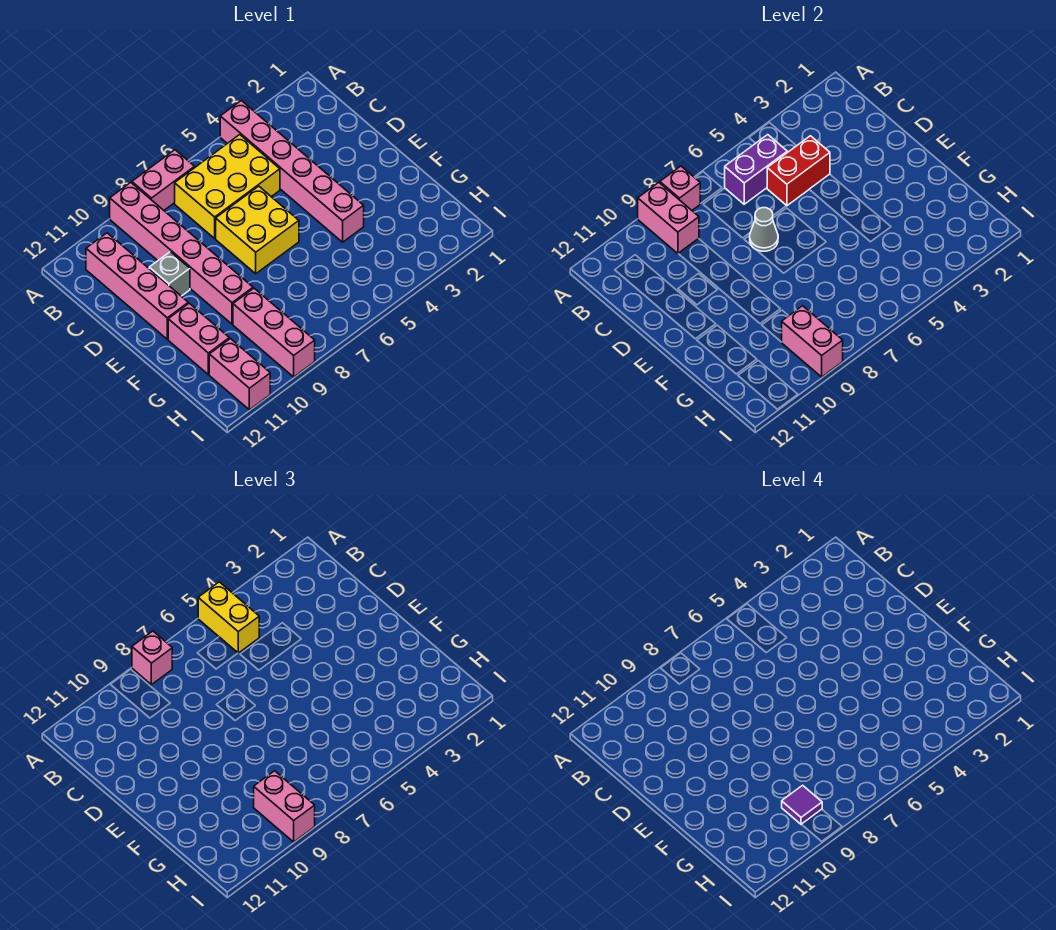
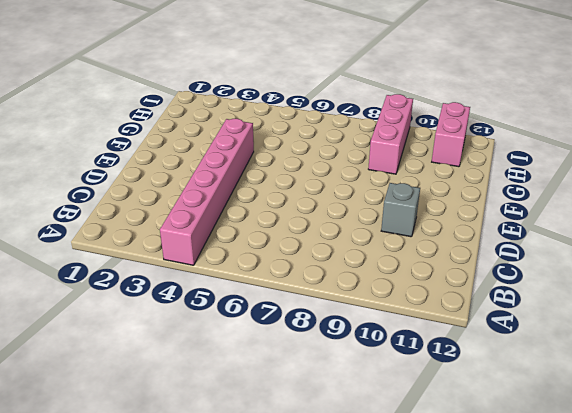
none -> pink 1x2 brick [132,150,195,210]
none -> pink 1x6 brick [110,183,253,324]
none -> yellow 2x3 brick [175,135,280,238]

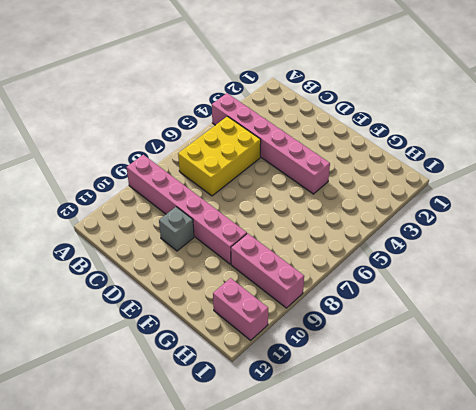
none -> pink 1x2 brick [132,150,195,210]
none -> pink 1x4 brick [86,233,188,339]
none -> yellow 2x2 brick [216,186,299,274]

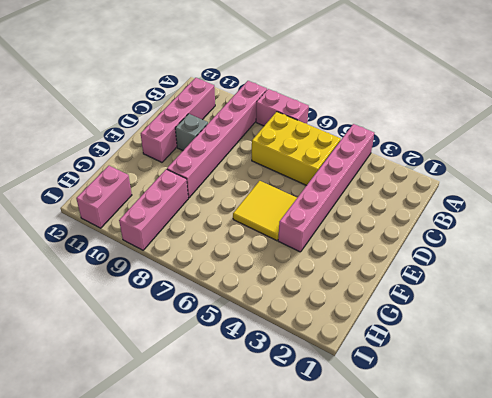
yellow 2x2 tile [233,181,297,241] -> yellow 2x2 brick [216,186,299,274]
none -> pink 1x2 brick [168,303,229,374]
none -> pink 1x1 brick [660,166,700,210]
none -> pink 1x2 brick [638,183,699,254]

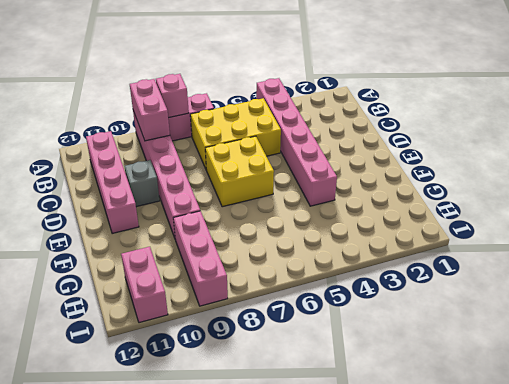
none -> pink 1x2 brick [168,303,229,374]
none -> purple 1x2 brick [725,135,787,204]
none -> red 1x2 brick [767,136,830,206]

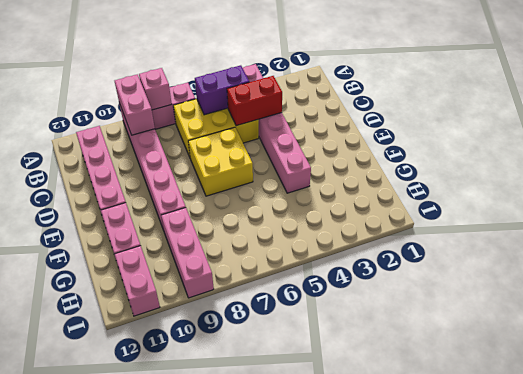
none -> grey 1x1 brick [149,252,190,296]
none -> grey 1x1 cone [750,208,778,251]
none -> pink 1x2 brick [782,306,843,377]

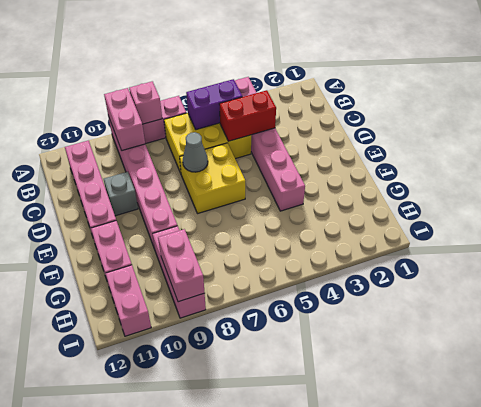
none -> yellow 1x2 brick [198,582,259,653]
none -> pink 1x1 brick [132,631,172,685]
none -> pink 1x2 brick [254,771,315,842]

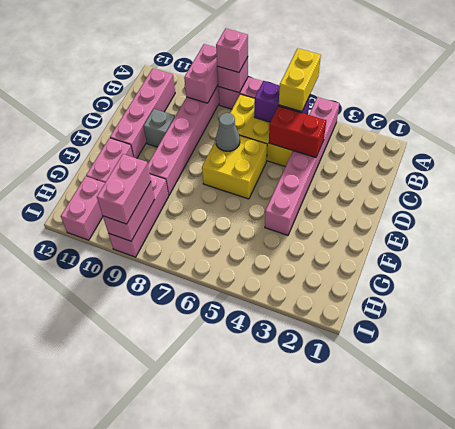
none -> purple 1x1 tile [782,785,822,824]

